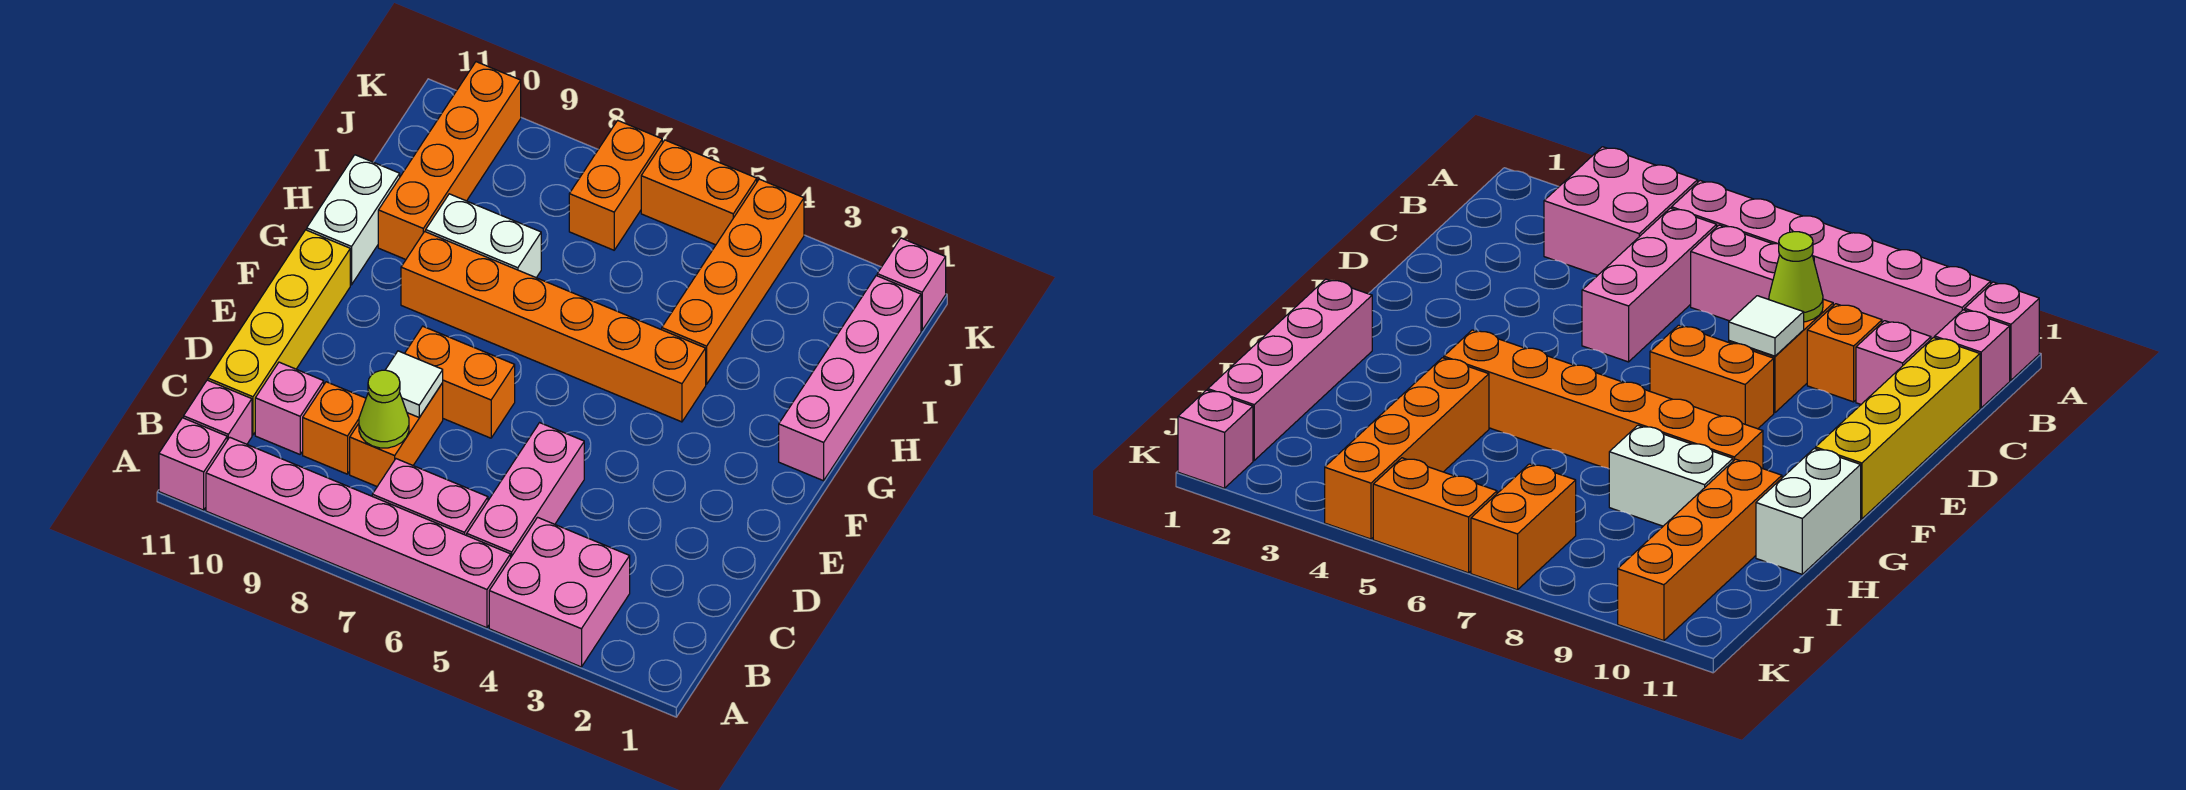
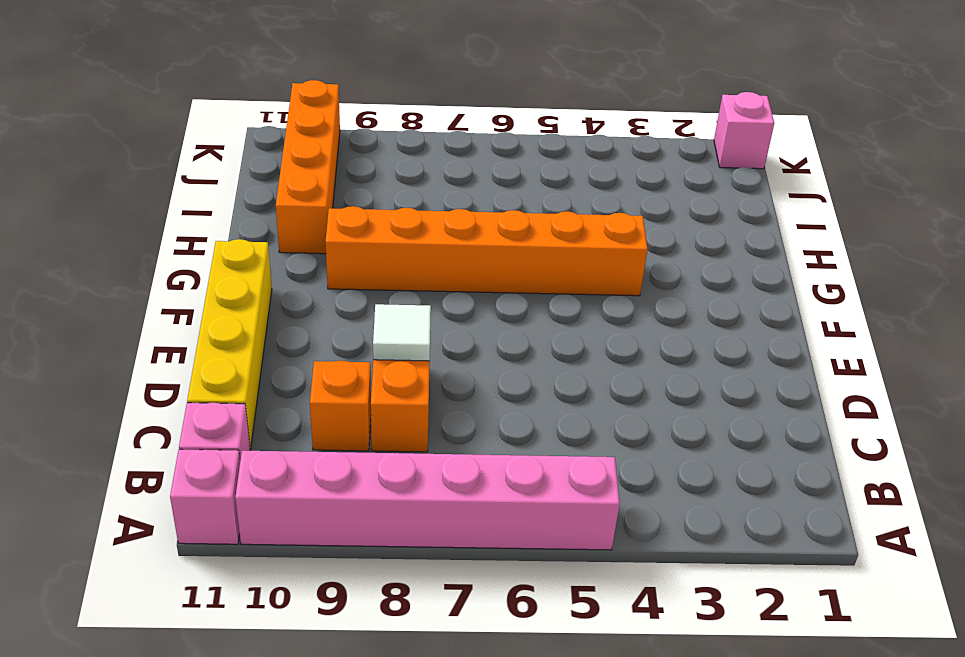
none -> pink 2x2 brick [489,517,630,667]
none -> pink 1x3 brick [467,423,584,557]
none -> pink 1x2 brick [372,459,488,535]

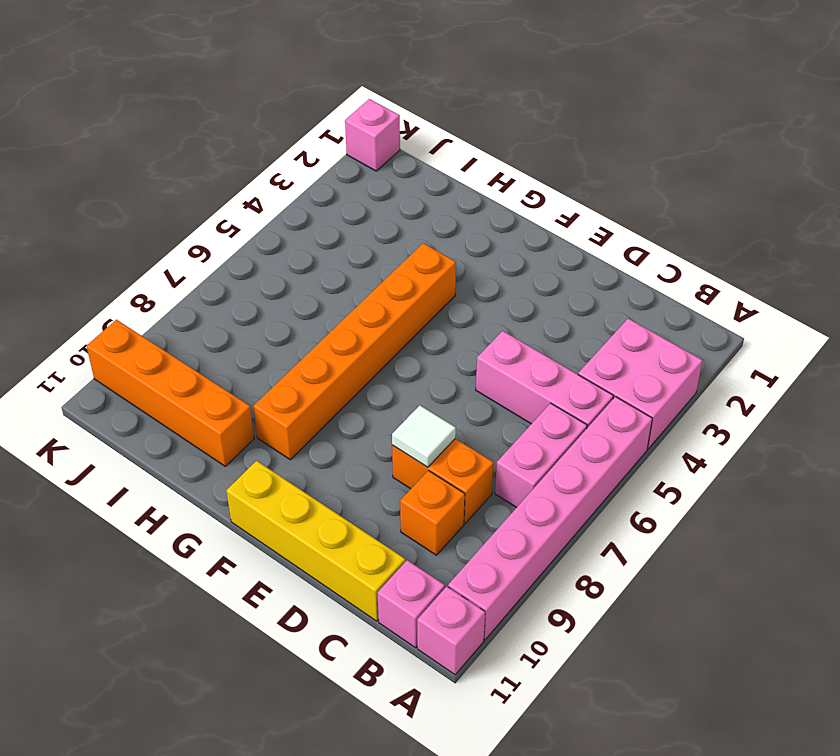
none -> pink 1x1 brick [255,362,324,454]
none -> orange 1x2 brick [405,326,515,438]
none -> pink 1x4 brick [779,276,921,481]

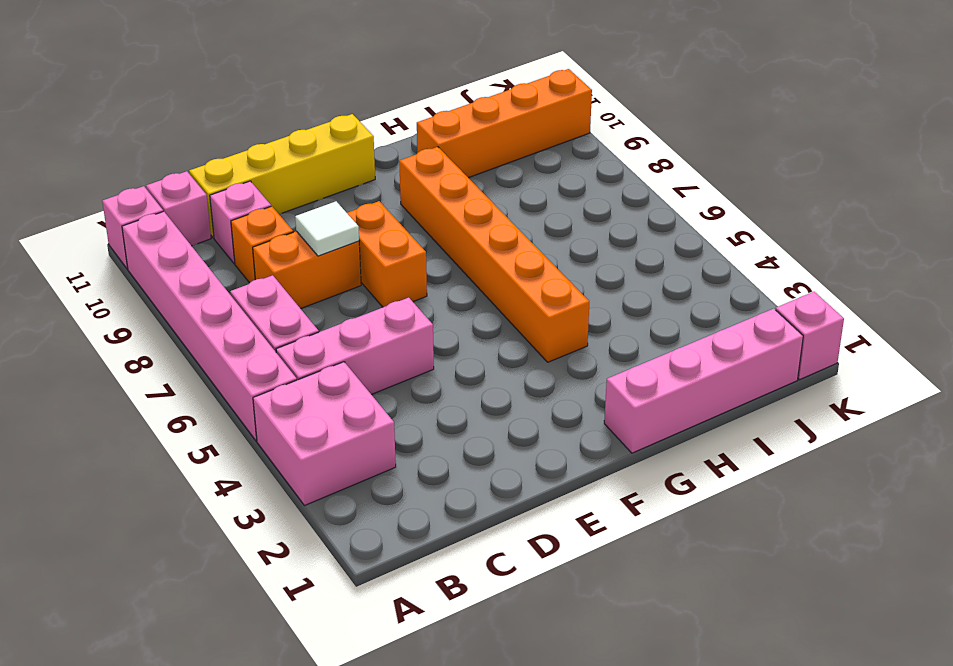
none -> white 1x2 brick [307,155,400,285]
none -> orange 1x4 brick [662,179,804,384]
none -> white 1x2 brick [426,194,541,278]

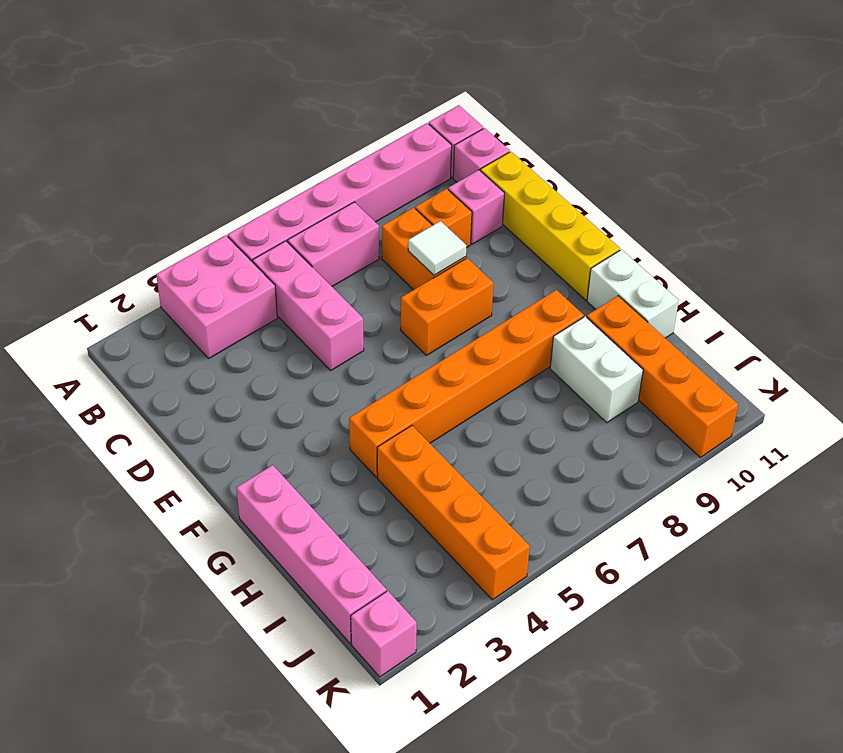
white 1x2 brick [550,316,643,423] -> white 1x2 brick turned to [426,194,541,278]
none -> orange 1x2 brick [569,120,662,250]
none -> orange 1x2 brick [641,140,757,245]
none -> lime 1x1 cone [359,370,409,448]

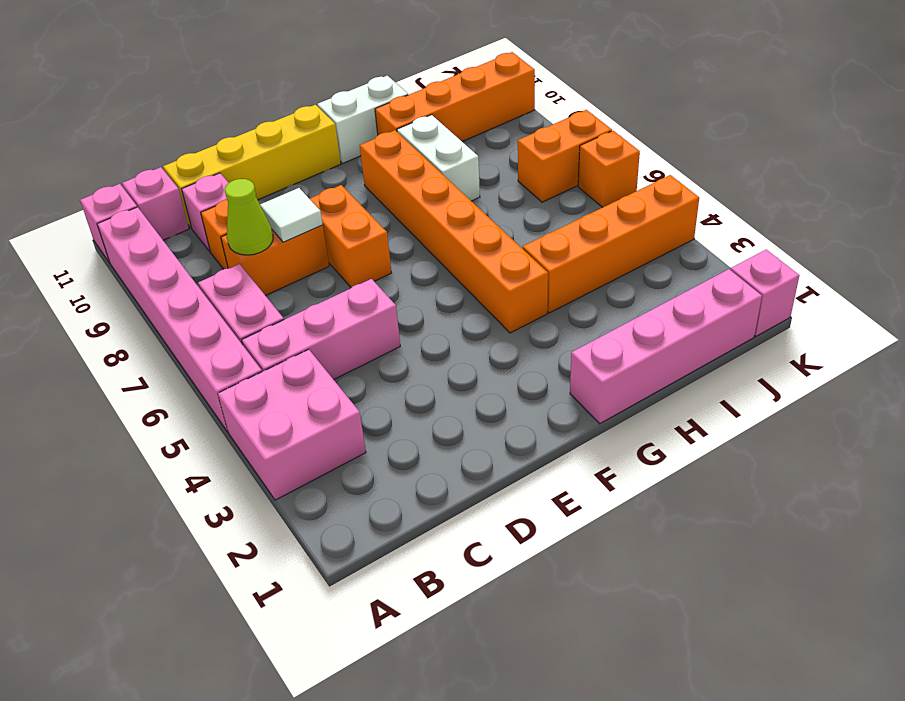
orange 1x1 brick [578,131,640,207] -> orange 1x2 brick [641,140,757,245]

